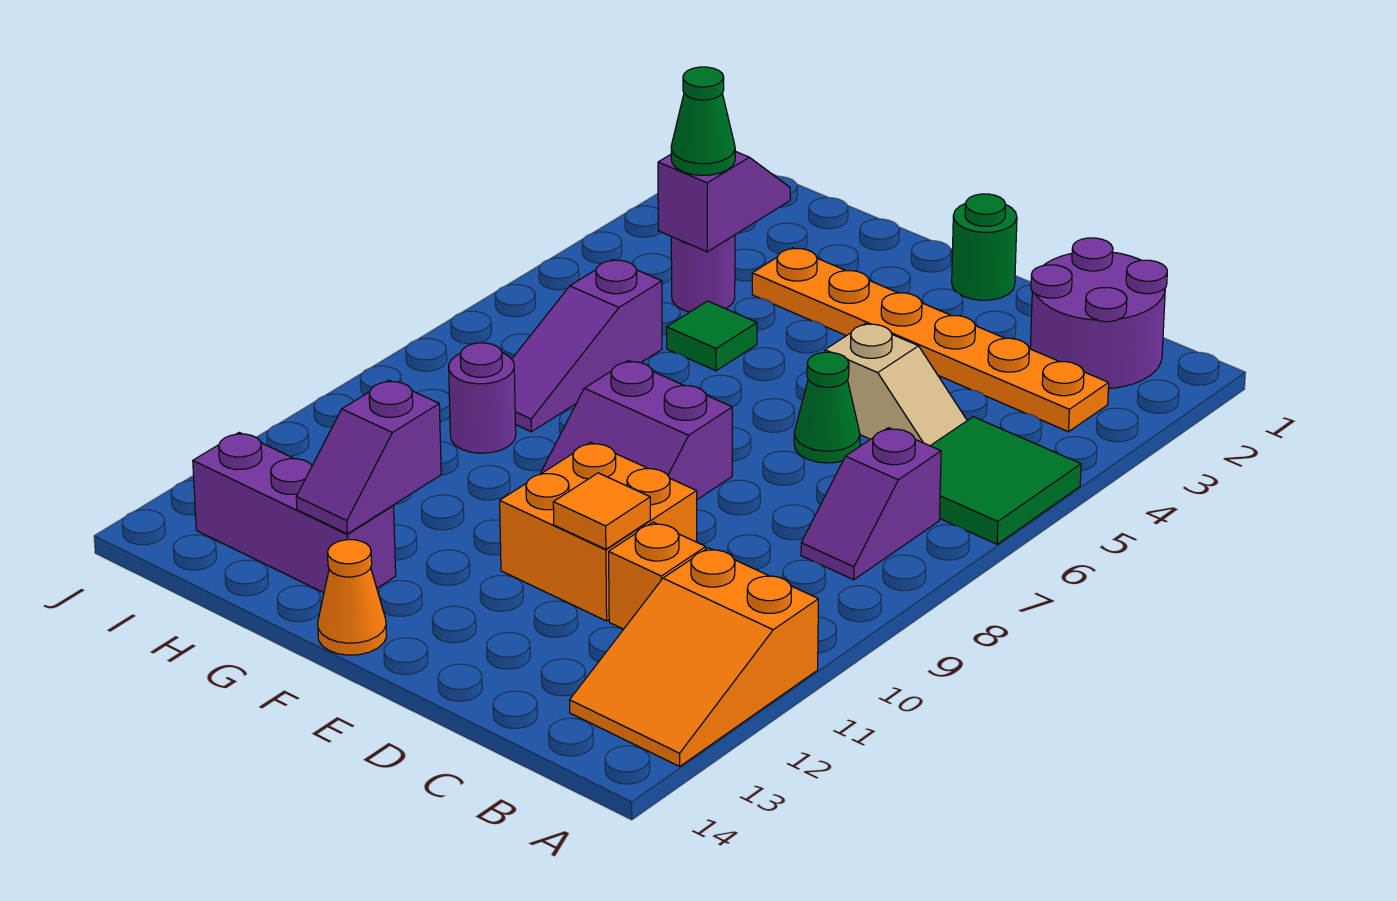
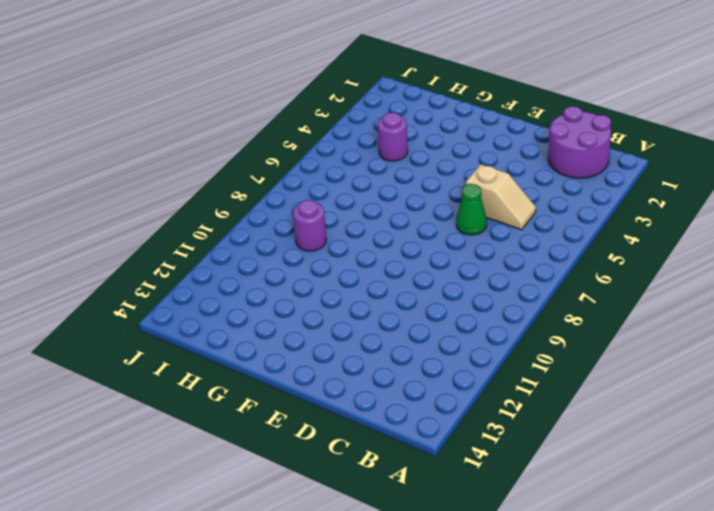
none -> green 2x2 tile [931,417,1081,544]
none -> orange 2x3 slope [570,548,818,766]
none -> orange 1x6 plate [752,248,1109,432]

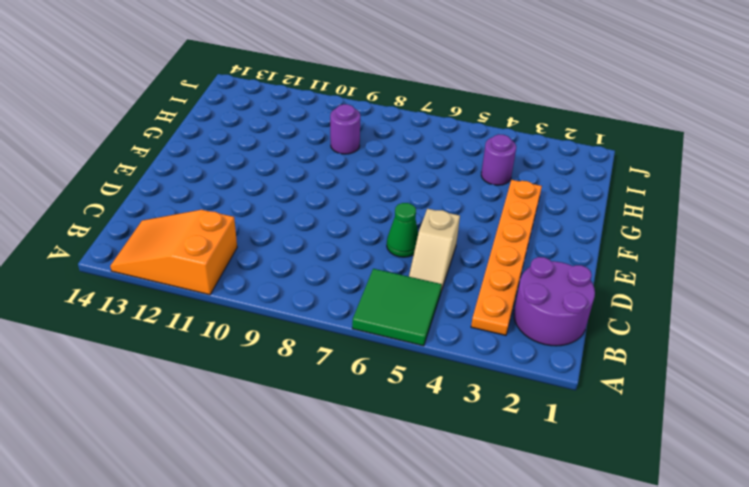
none -> purple 1x2 slope [801,428,941,580]
none -> orange 1x1 brick [609,522,706,629]
none -> orange 2x2 brick [500,442,697,621]

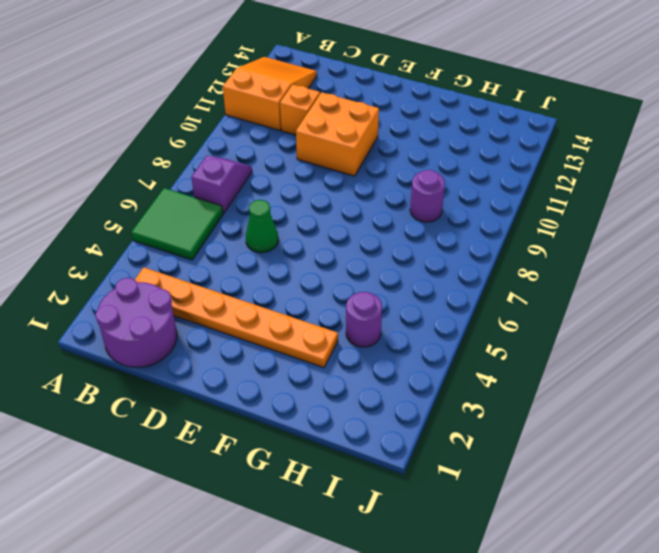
none -> tan 1x2 slope [825,323,967,446]
none -> green 1x1 round brick [952,194,1017,300]
none -> purple 2x2 slope [541,361,732,499]

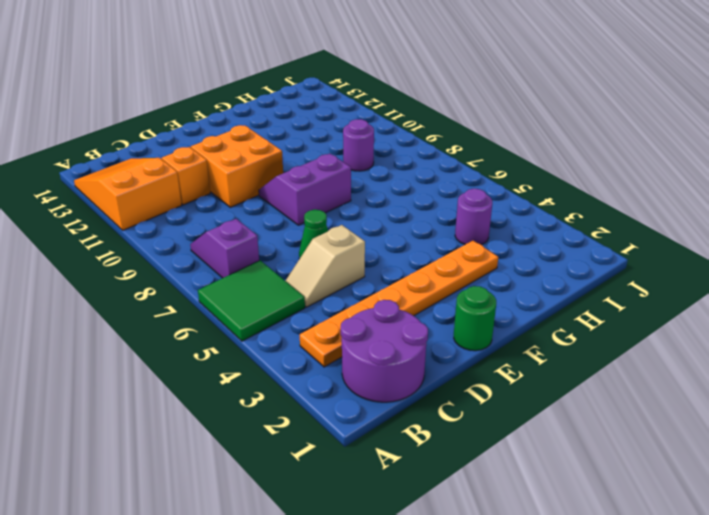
none -> orange 1x1 cone [318,540,387,655]
none -> green 1x1 tile [667,301,757,371]
none -> purple 1x3 brick [193,433,396,593]

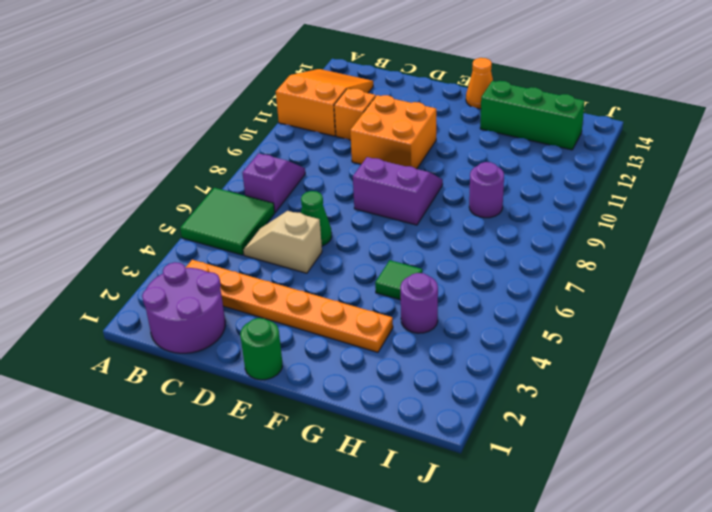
green 1x3 brick [480,81,585,150] -> purple 1x3 brick [193,433,396,593]
none -> purple 1x3 slope [512,260,662,432]
none -> orange 1x1 tile [553,473,650,549]
none -> purple 1x2 slope [296,380,441,534]

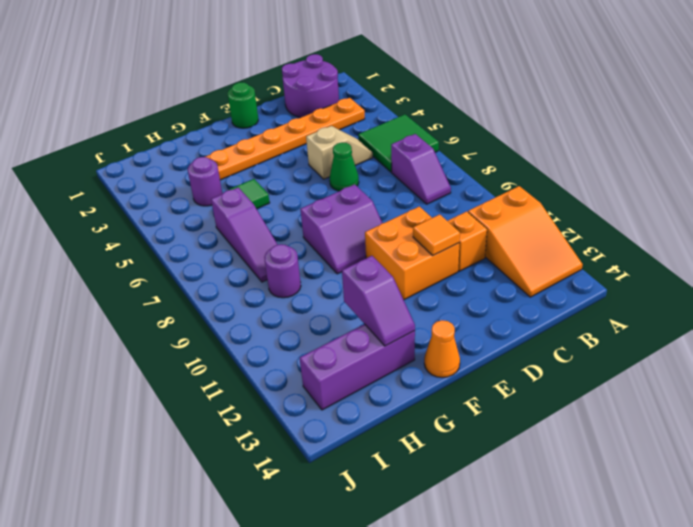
none -> purple 1x2 slope [658,151,790,252]
none -> green 1x1 cone [671,67,735,175]

